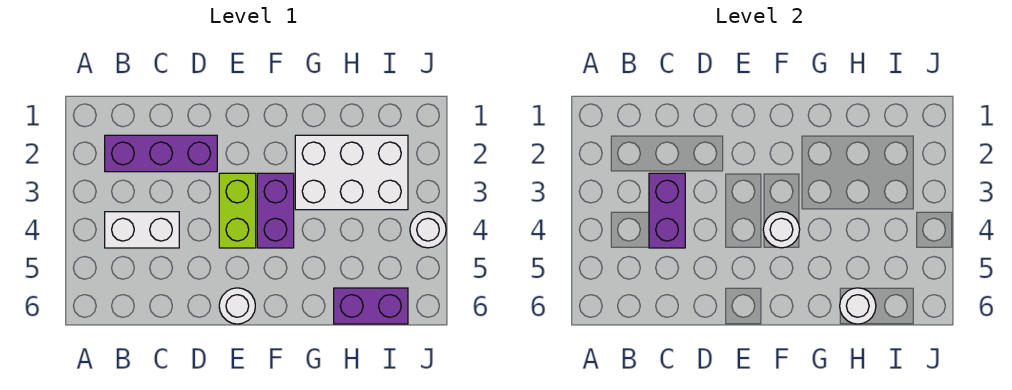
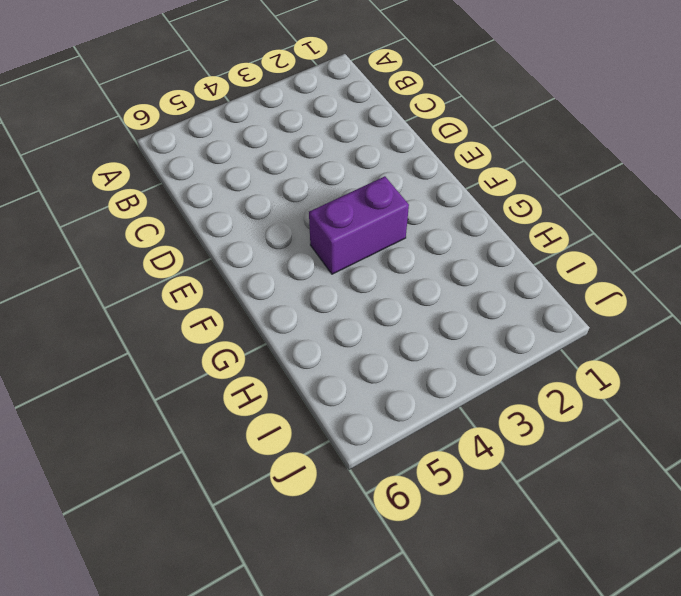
none -> purple 1x3 brick [105,135,217,172]
none -> white 1x2 brick [105,212,179,248]

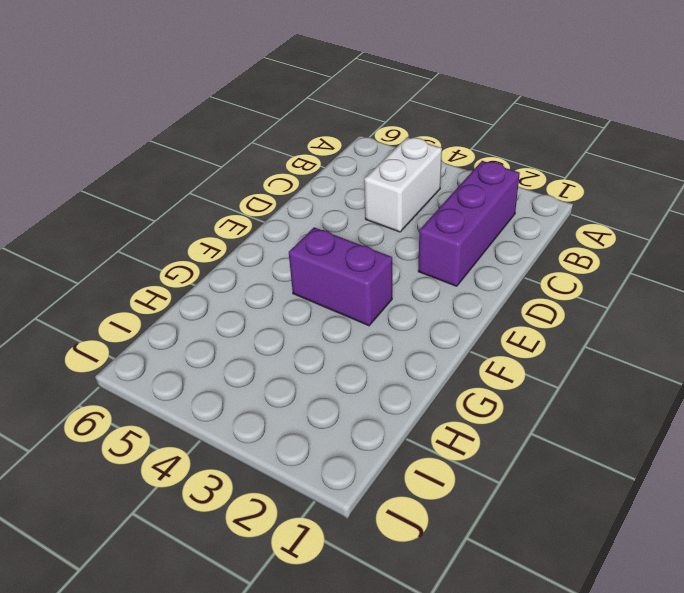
none -> lime 1x2 brick [219,173,256,248]
none -> white 1x1 round brick [219,288,255,324]

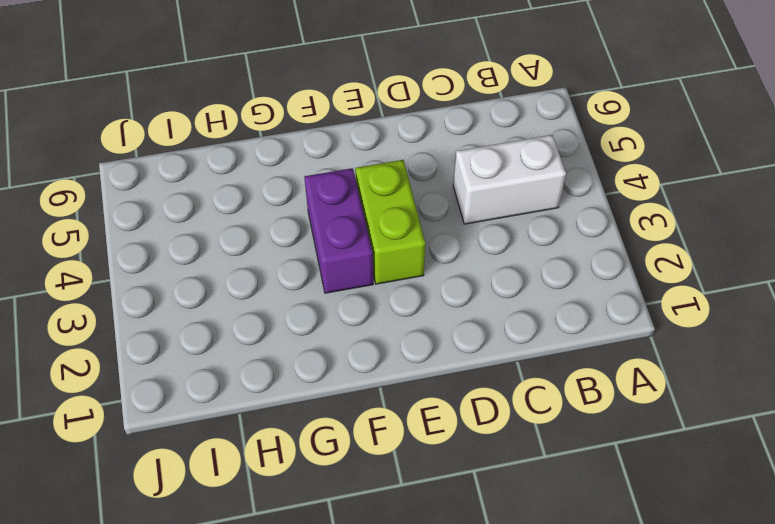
none -> purple 1x3 brick [105,135,217,172]
none -> white 1x1 round brick [219,288,255,324]

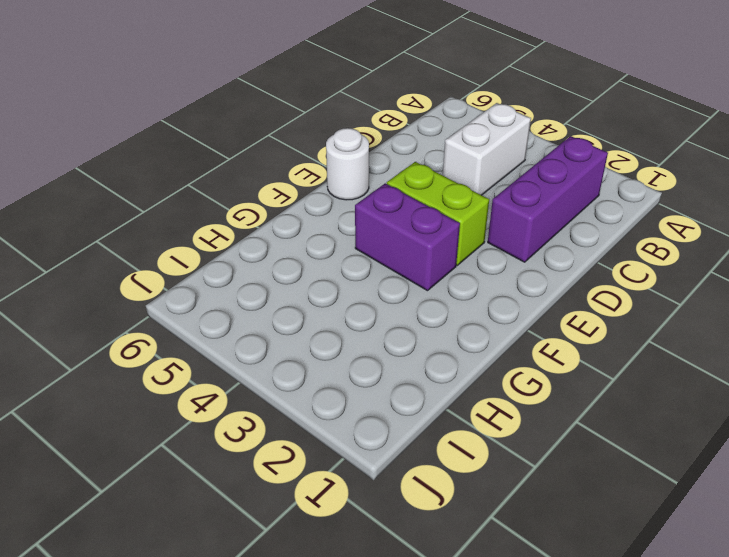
none -> white 2x3 brick [295,135,408,210]
none -> purple 1x2 brick [334,288,408,324]

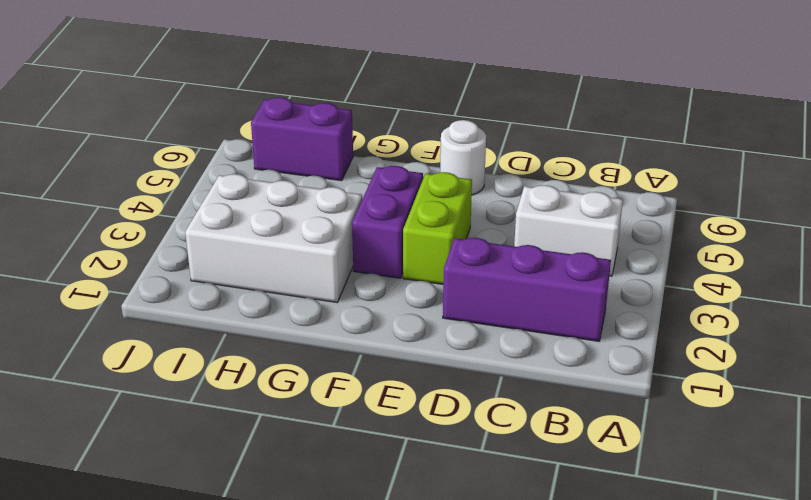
none -> white 1x1 round brick [410,212,446,248]
none -> purple 1x2 brick [649,173,685,248]

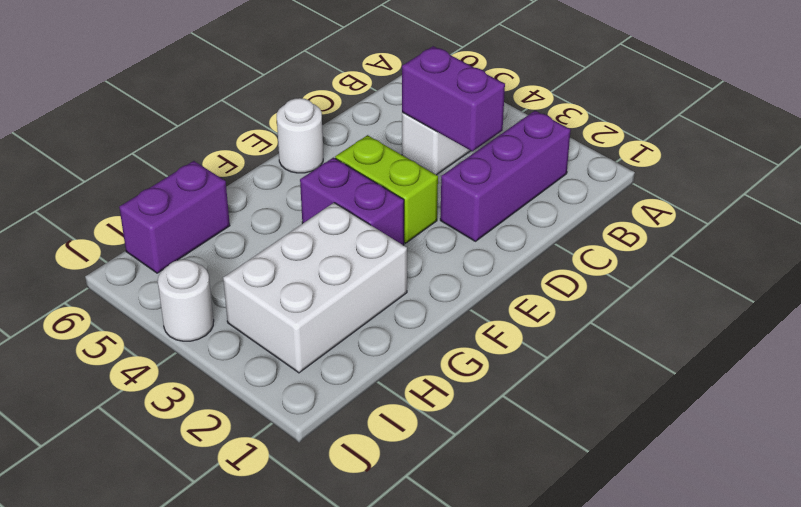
none -> white 1x1 round brick [763,212,800,248]
none -> white 1x1 round brick [840,288,876,324]

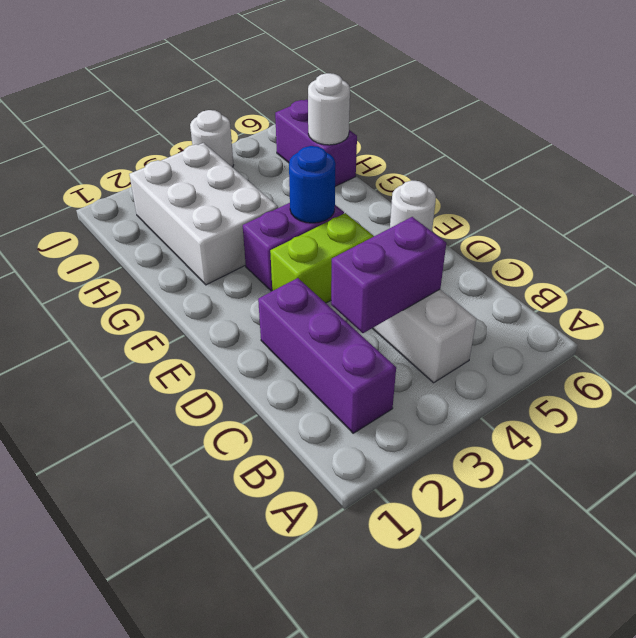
blue 1x1 round brick [289,146,336,223] -> white 1x1 round brick [763,212,800,248]

